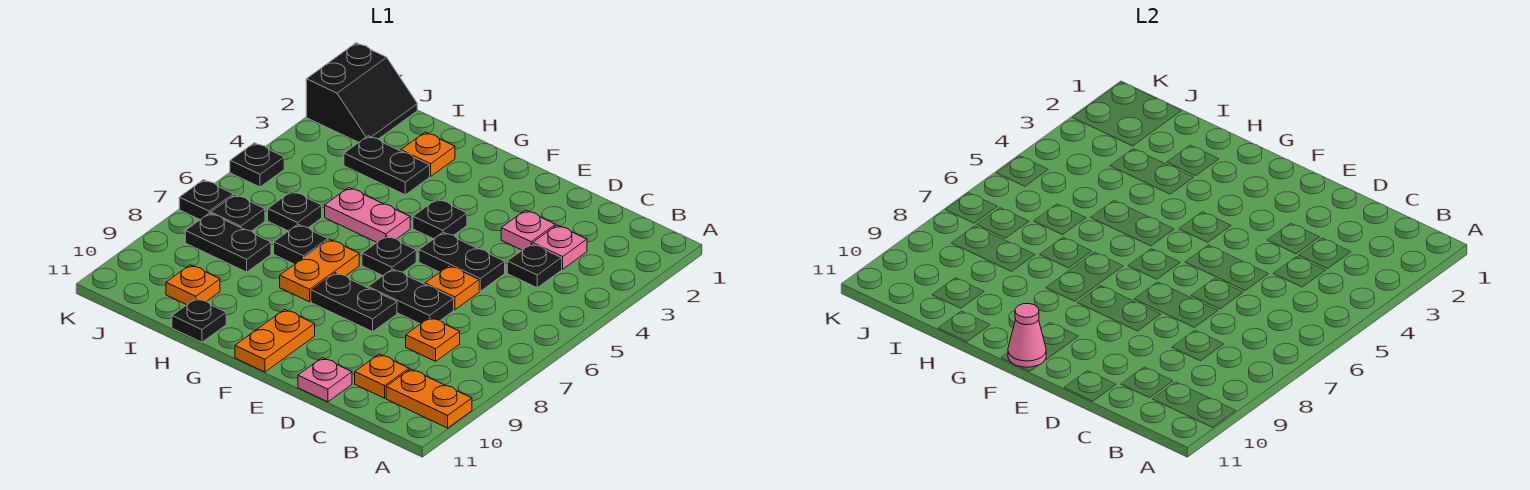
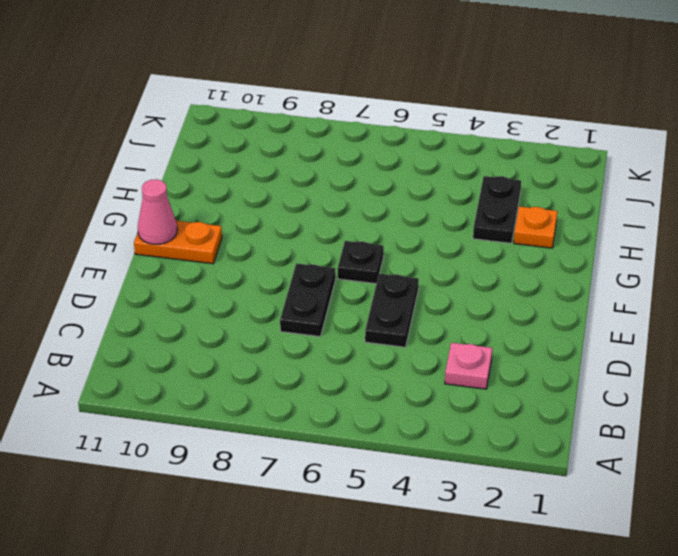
none -> orange 1x2 plate [386,369,472,428]
none -> black 1x1 plate [507,243,562,288]
none -> orange 1x1 plate [406,317,460,361]

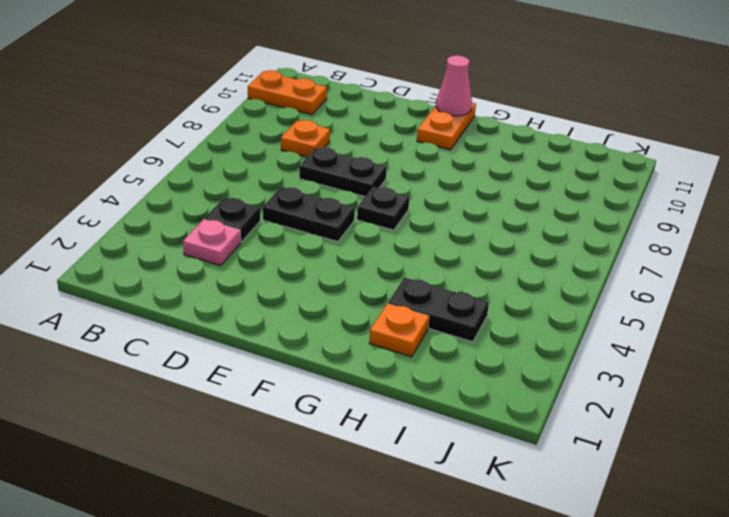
none -> orange 1x1 plate [355,354,409,398]
none -> pink 1x1 plate [501,210,555,250]
none -> orange 1x1 plate [425,266,479,310]

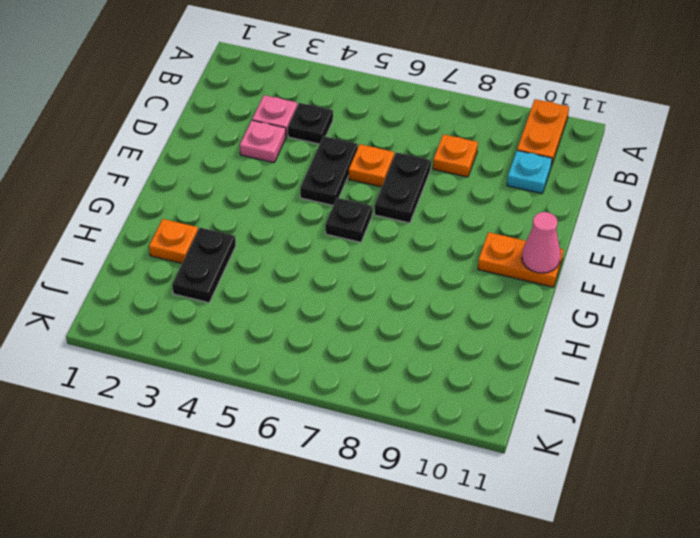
cyan 1x1 plate [507,150,552,194] -> orange 1x1 plate [355,354,409,398]
none -> pink 1x1 plate [298,358,352,402]
none -> black 1x2 plate [311,273,397,332]
none -> black 1x1 plate [413,199,467,239]

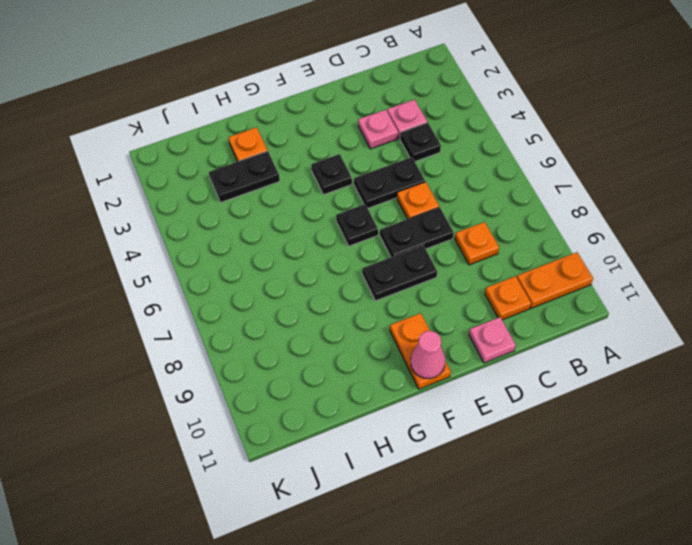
none -> pink 1x2 plate [325,188,410,242]
none -> orange 1x2 plate [280,239,359,302]
none -> black 1x1 plate [274,225,328,264]

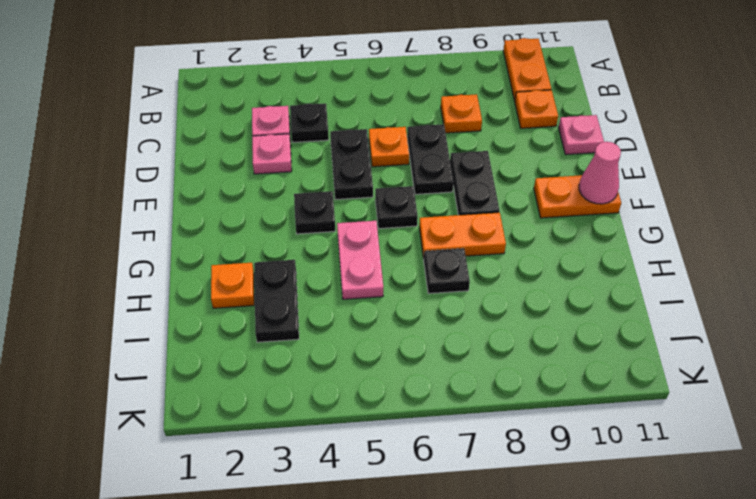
none -> black 1x1 plate [172,298,226,342]
none -> black 1x1 plate [268,191,322,231]
none -> black 1x2 plate [185,213,271,272]

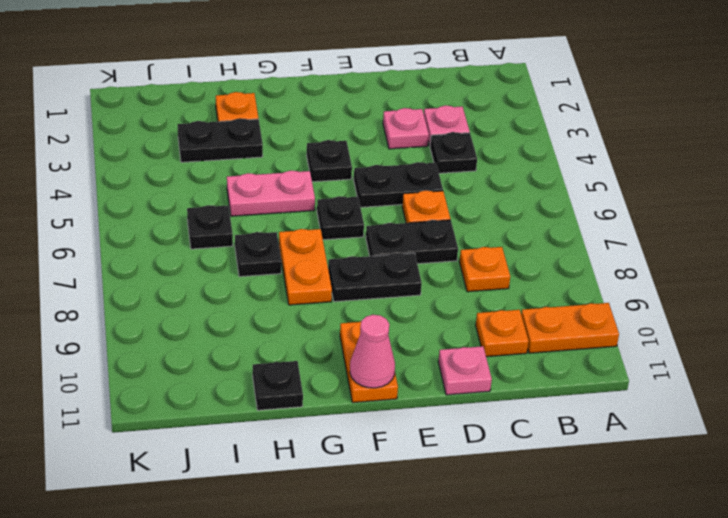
none -> black 1x2 plate [185,213,271,272]
none -> orange 1x1 plate [166,265,220,305]
none -> black 2x2 slope [306,43,417,142]

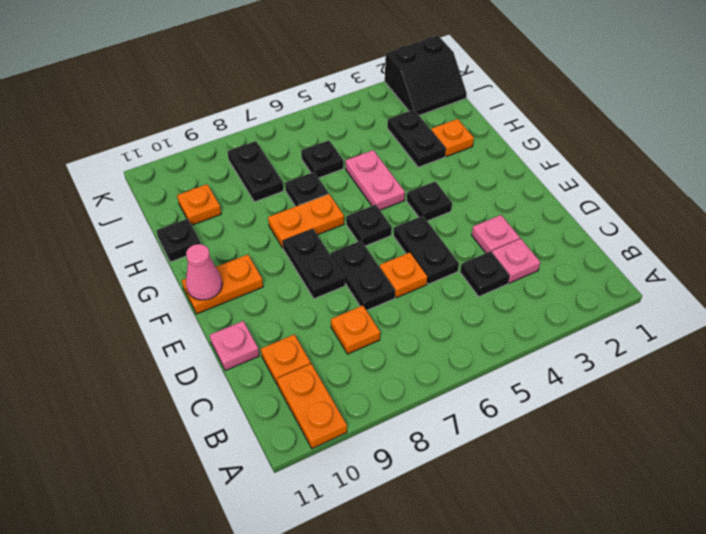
none -> black 1x1 plate [211,195,265,231]
none -> black 1x1 plate [230,143,284,187]
none -> black 1x1 plate [179,180,233,220]

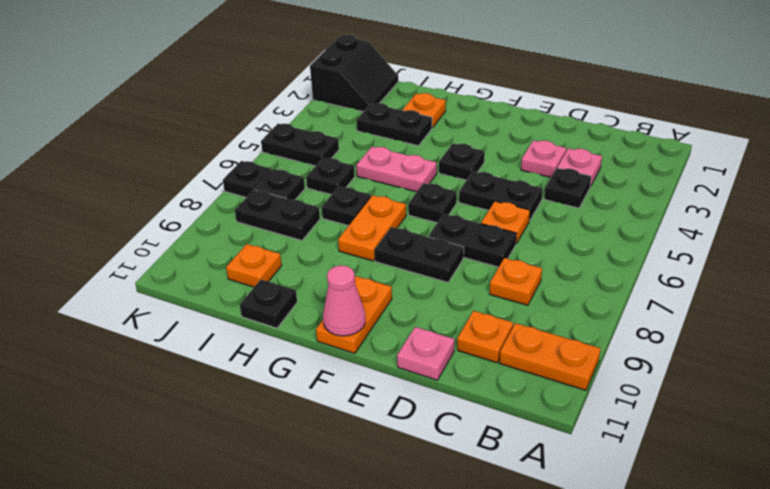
black 1x2 plate [261,124,339,166] -> black 1x1 plate [230,143,284,187]

